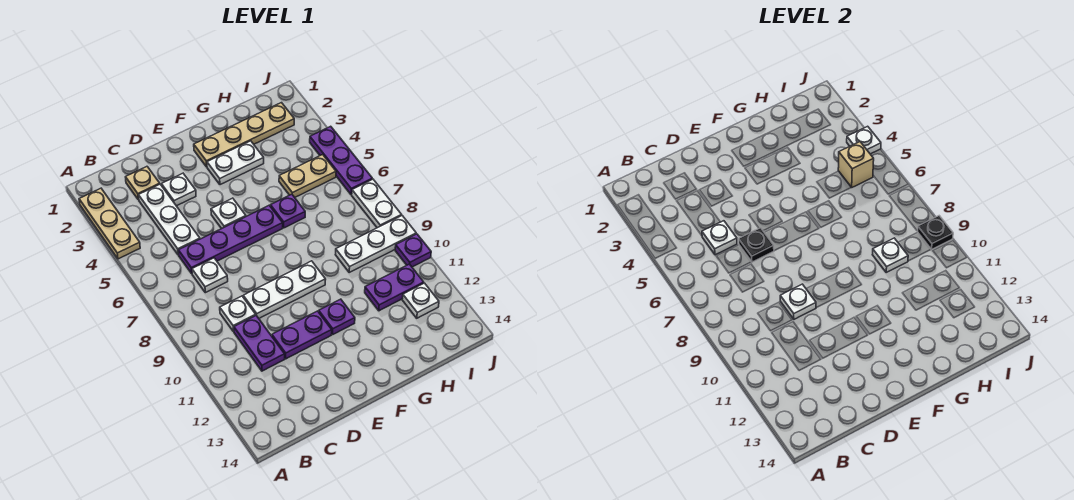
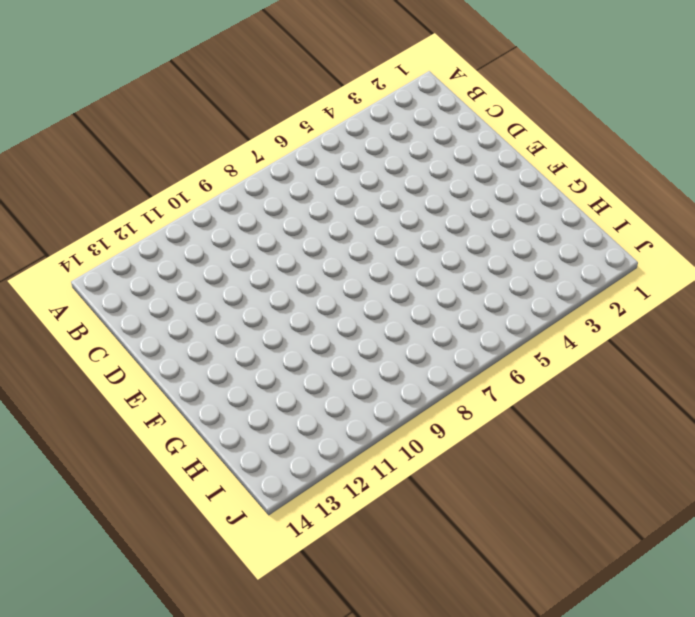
none -> tan 1x3 plate [79,188,140,259]
none -> tan 1x1 plate [126,167,160,199]
none -> white 1x3 plate [139,184,200,255]

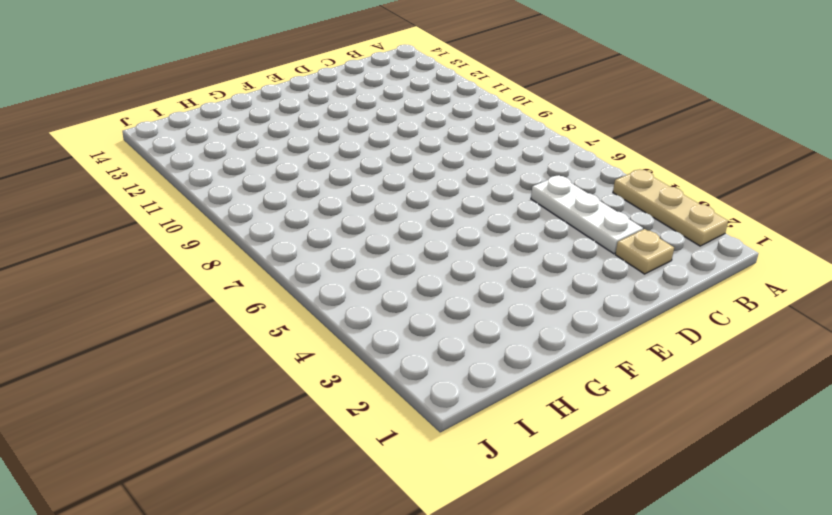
none -> purple 1x4 plate [178,205,283,273]
none -> white 1x1 plate [192,258,228,293]
none -> white 1x1 plate [220,296,256,331]

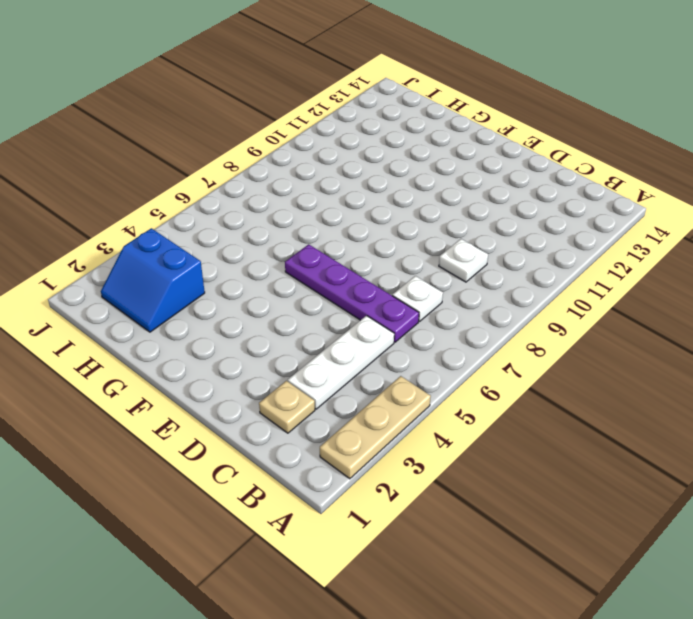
blue 2x2 slope [101,228,205,332] -> tan 1x4 plate [194,103,294,167]
none -> purple 1x2 plate [234,315,285,371]
none -> white 1x1 plate [162,173,196,206]
none -> white 1x3 plate [243,261,326,318]

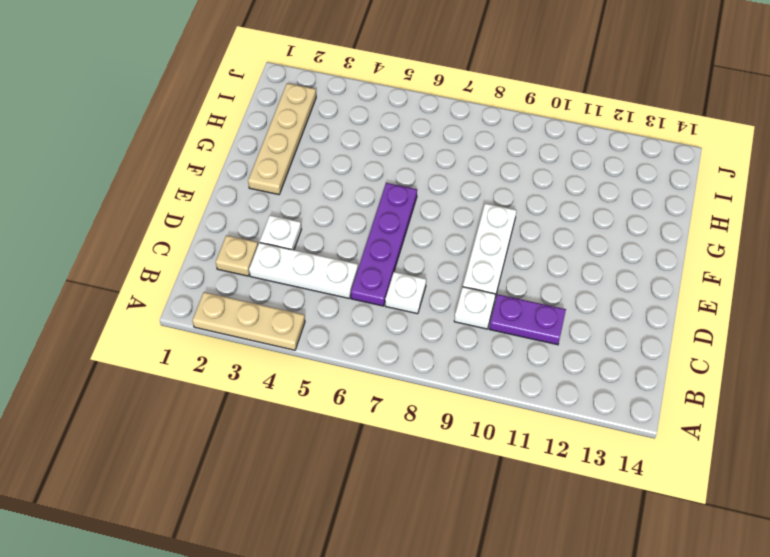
none -> purple 1x2 plate [272,311,332,359]
none -> white 1x1 plate [211,198,246,229]
none -> white 1x2 plate [207,141,264,185]

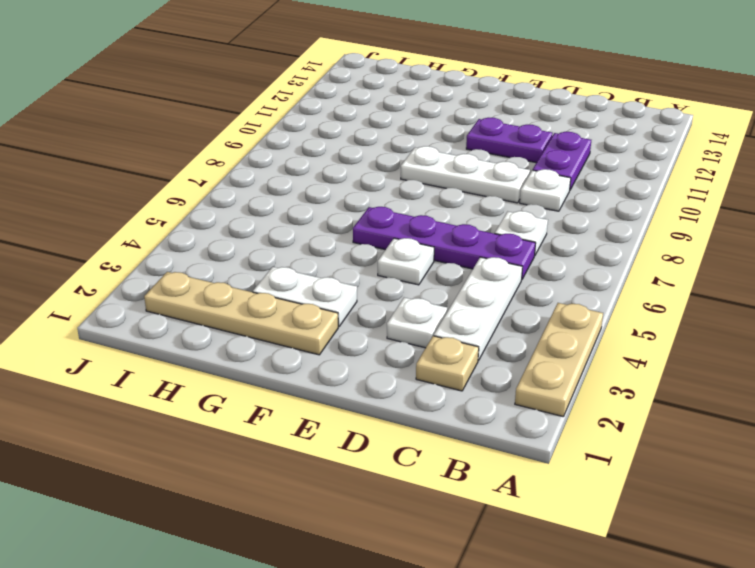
none -> purple 1x1 plate [319,299,355,334]
none -> purple 1x1 plate [270,194,305,228]
none -> tan 1x2 plate [279,155,336,197]

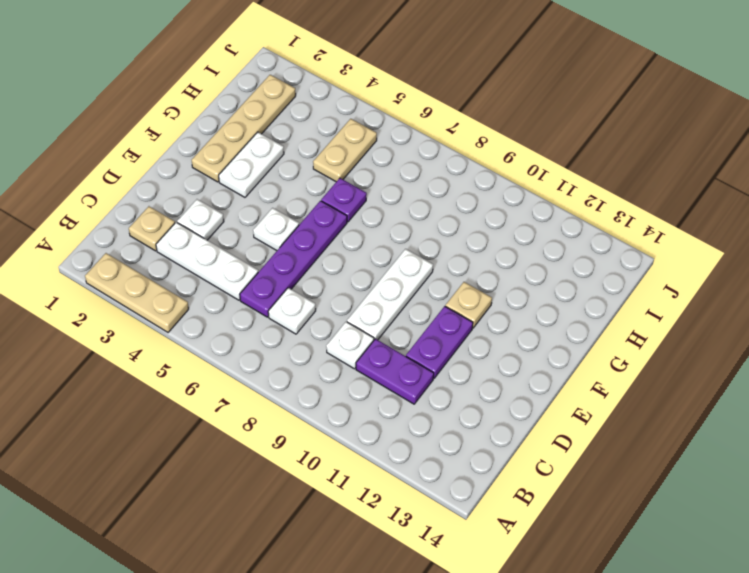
tan 1x1 plate [445,282,492,328] -> purple 1x1 plate [319,299,355,334]
none -> white 1x3 plate [335,216,416,272]
none -> purple 1x2 plate [365,264,424,311]
none -> white 1x1 plate [402,283,439,318]

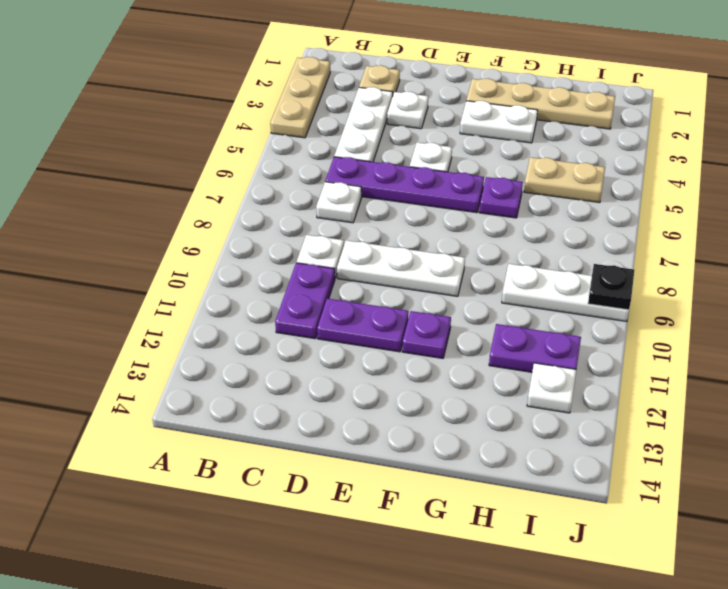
none -> purple 1x3 plate [310,126,372,195]
none -> white 1x2 plate [352,179,402,228]
none -> purple 1x1 plate [395,234,431,267]

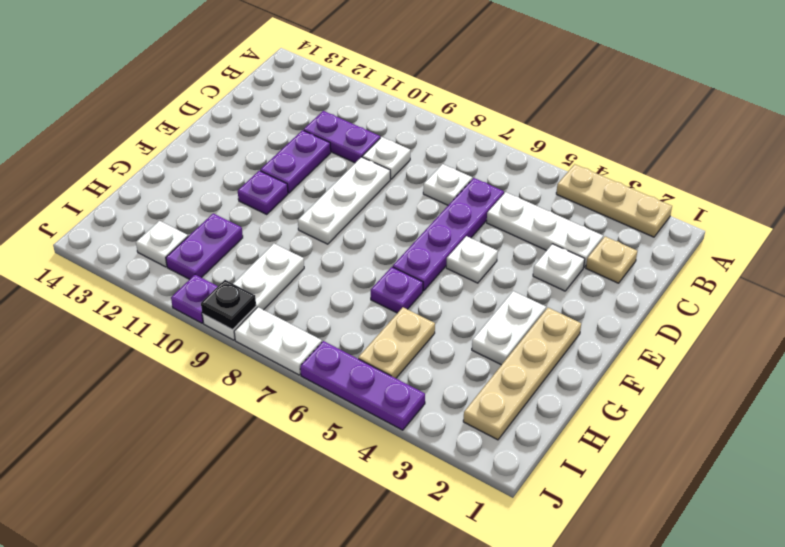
none -> white 1x1 plate [702,221,737,255]
none -> black 1x1 plate [739,228,774,262]
none -> white 1x1 plate [780,284,816,319]

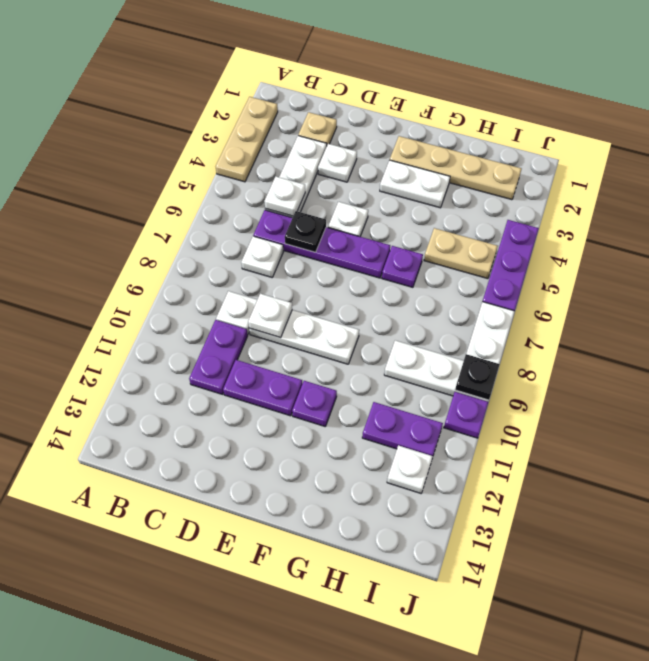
none -> white 1x1 plate [872,238,908,272]
none -> tan 1x1 brick [838,142,874,187]
none -> white 1x1 plate [847,126,881,154]

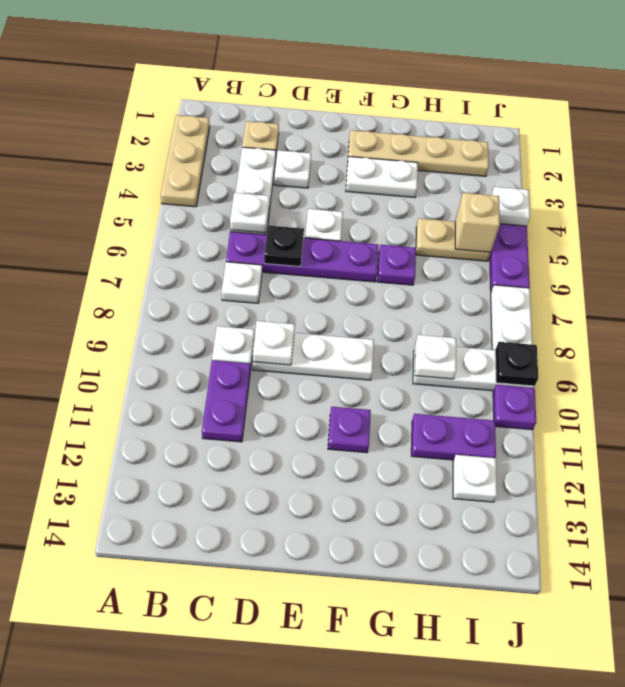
none -> purple 1x2 plate [272,311,332,359]

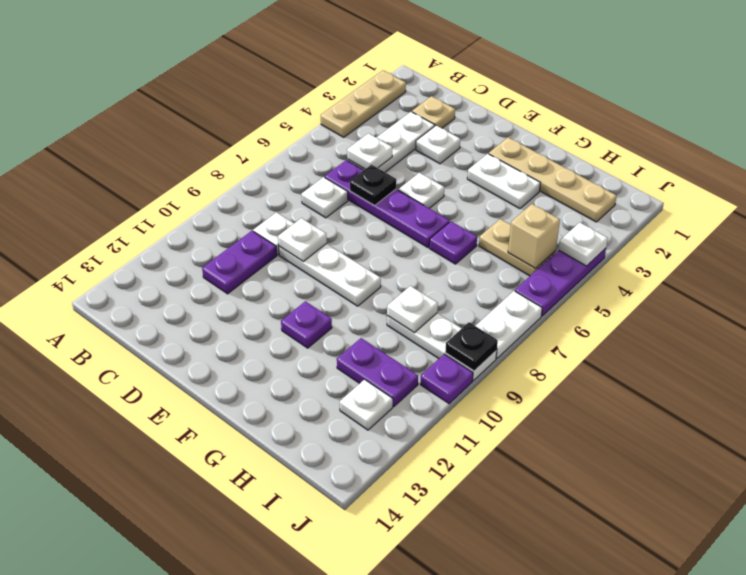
none -> purple 1x2 plate [272,311,332,359]

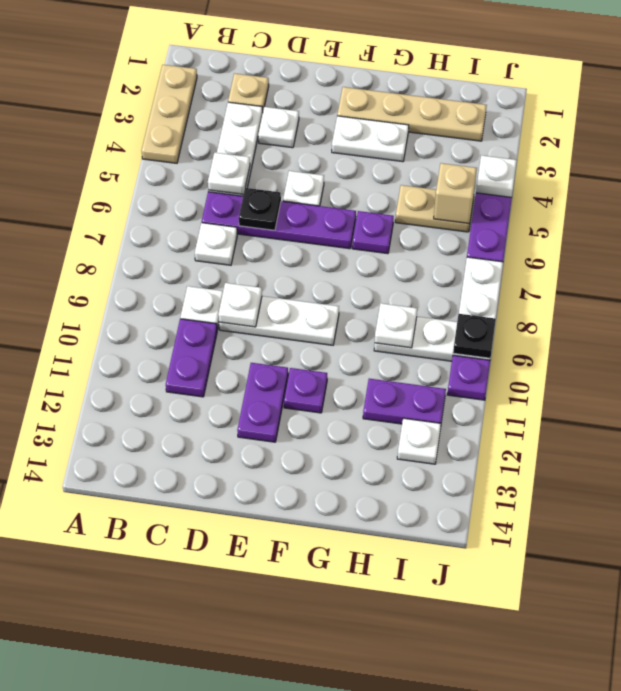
purple 1x2 plate [237,363,288,442] -> purple 1x2 plate turned to [272,311,332,359]

